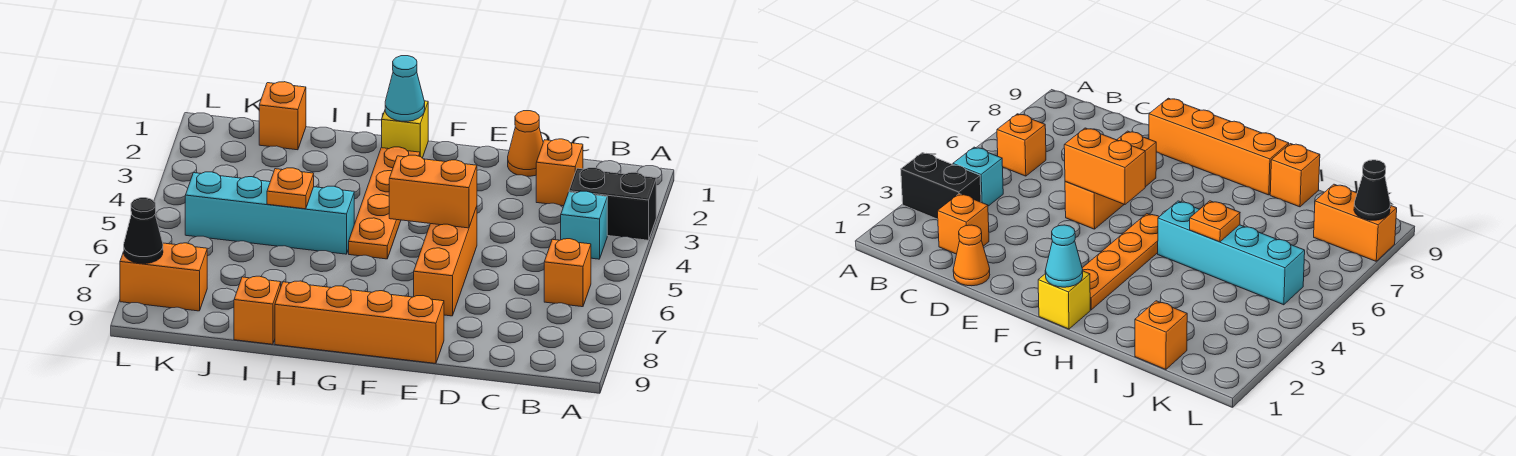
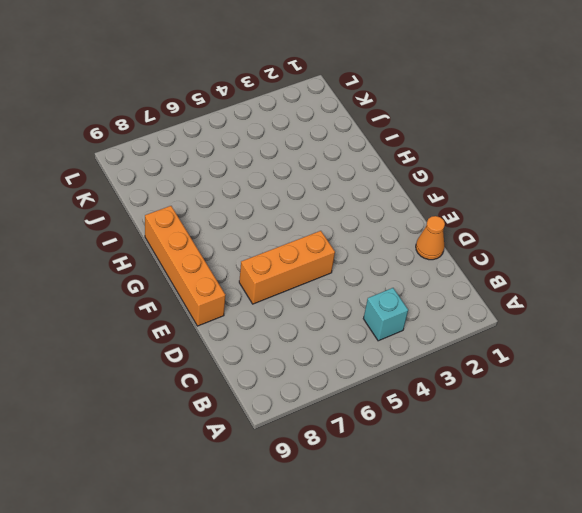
none -> black 1x2 brick [569,168,656,240]
none -> orange 1x1 brick [544,239,591,307]
none -> orange 1x1 brick [536,139,583,206]

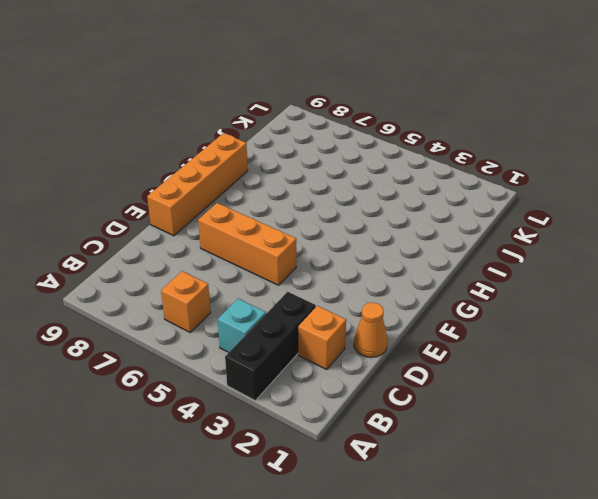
black 1x3 brick [225,292,316,400] -> black 1x2 brick [569,168,656,240]
none -> yellow 1x1 brick [382,101,428,158]
none -> orange 1x4 plate [349,147,420,259]
none -> cyan 1x4 brick [185,172,354,254]

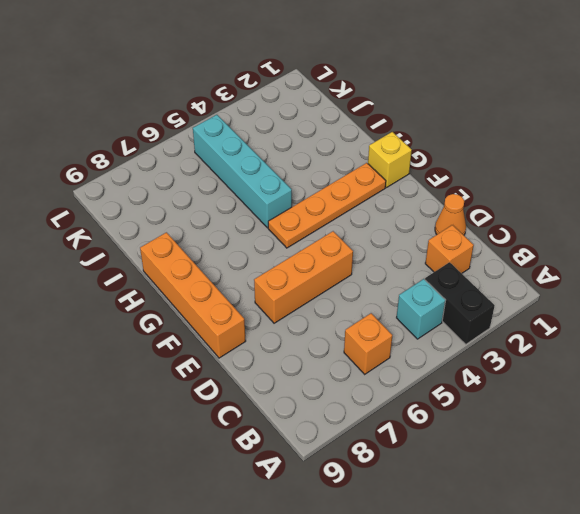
none -> orange 1x1 brick [234,276,281,344]
none -> orange 1x1 brick [259,82,306,150]
none -> orange 1x2 brick [120,243,207,311]

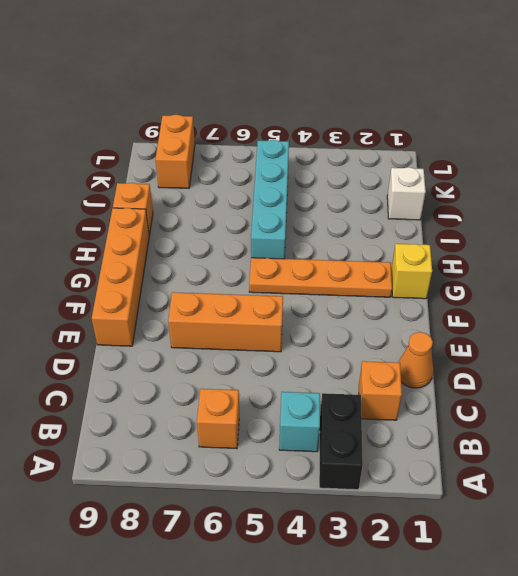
white 1x1 brick [387,167,426,220] -> orange 1x1 brick [259,82,306,150]
none -> orange 1x2 brick [389,155,477,228]
none -> cyan 1x1 cone [385,56,425,121]
none -> orange 1x1 plate [267,168,314,209]

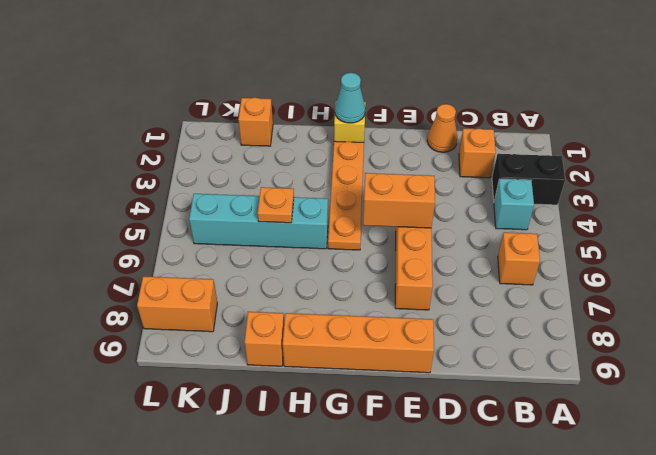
none -> black 1x1 cone [124,198,163,264]

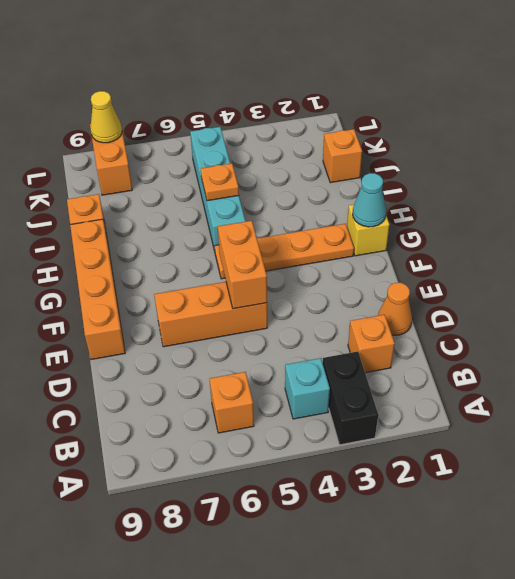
yellow 1x1 cone [90,91,122,143] -> black 1x1 cone [124,198,163,264]

